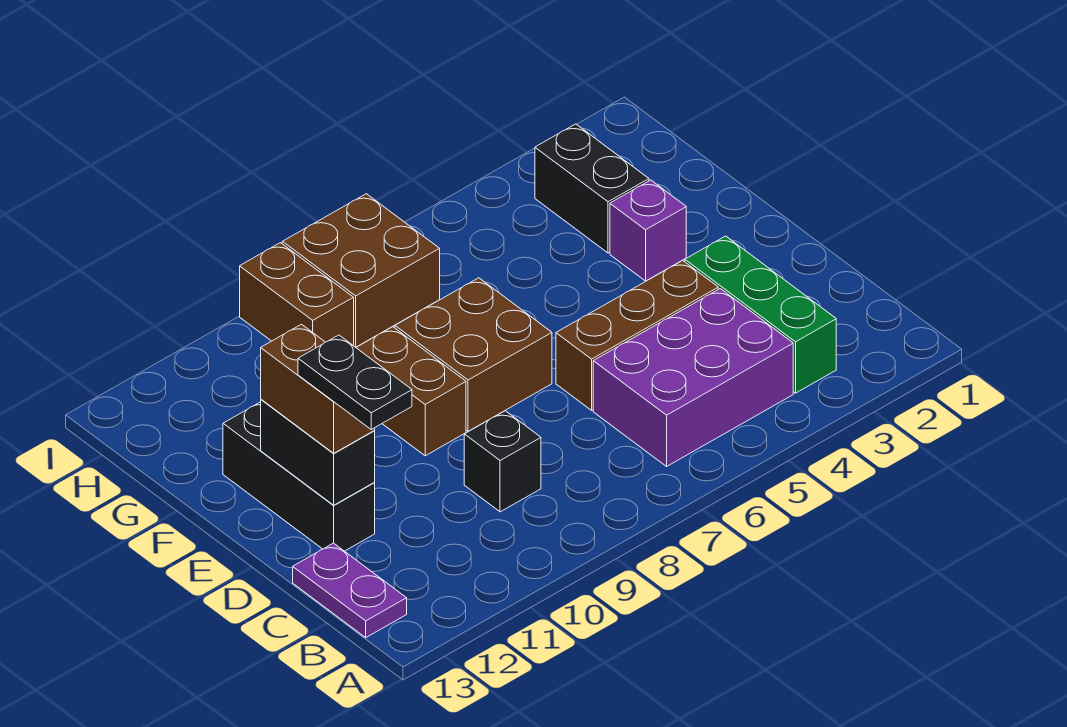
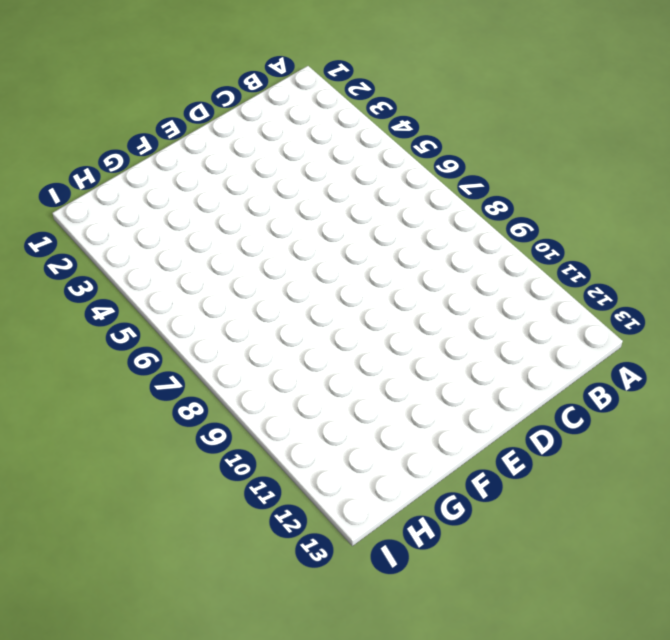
none -> green 1x3 brick [685,236,836,393]
none -> purple 2x3 brick [593,289,793,466]
none -> purple 1x2 plate [293,543,407,637]

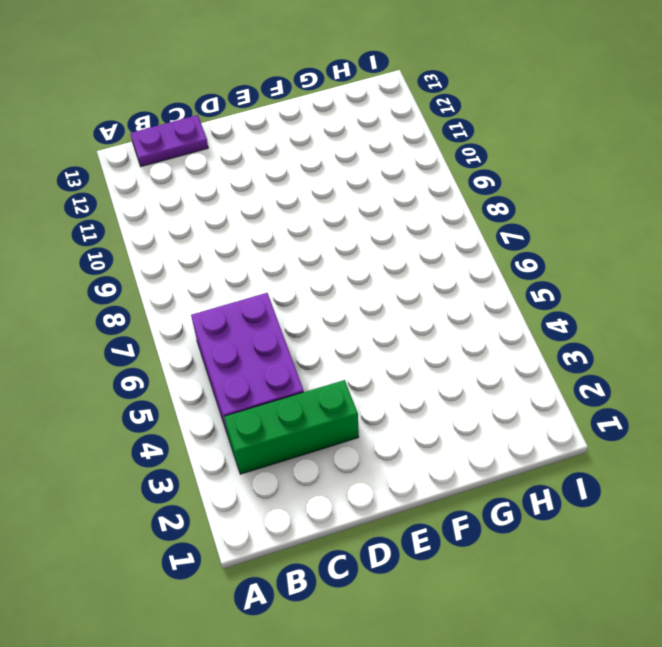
none -> black 1x1 brick [464,411,541,512]
none -> brown 1x3 brick [556,260,718,410]
none -> black 1x3 brick [223,402,375,551]

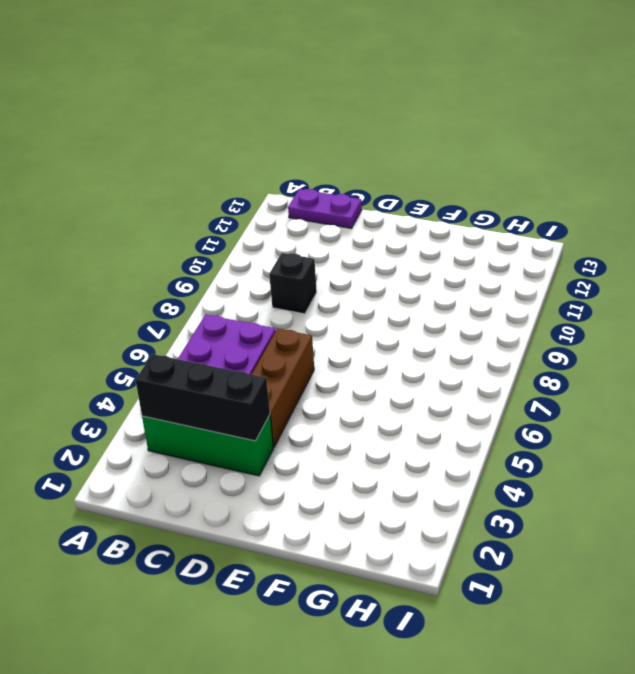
black 1x3 brick [136,354,270,441] -> black 1x3 brick moved to [223,402,375,551]
none -> brown 2x2 brick [395,278,552,431]
none -> brown 1x2 brick [356,327,466,456]
none -> purple 1x1 brick [610,180,686,281]

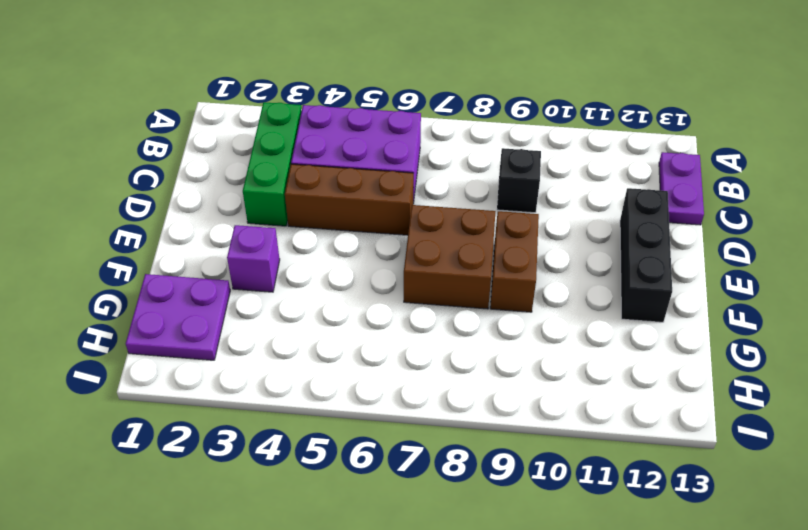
purple 2x2 plate [126,274,230,360] -> none
none -> black 1x2 brick [535,124,649,253]
none -> brown 2x2 brick [282,194,440,347]
none -> brown 1x2 brick [240,243,354,346]

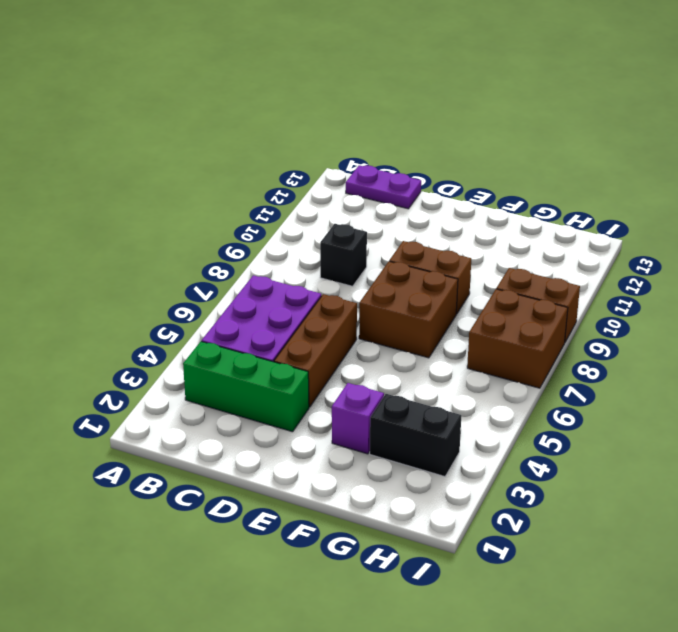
none -> black 1x3 brick [223,402,375,551]
none -> black 1x2 brick [261,400,375,505]
none -> brown 1x2 brick [261,324,375,453]

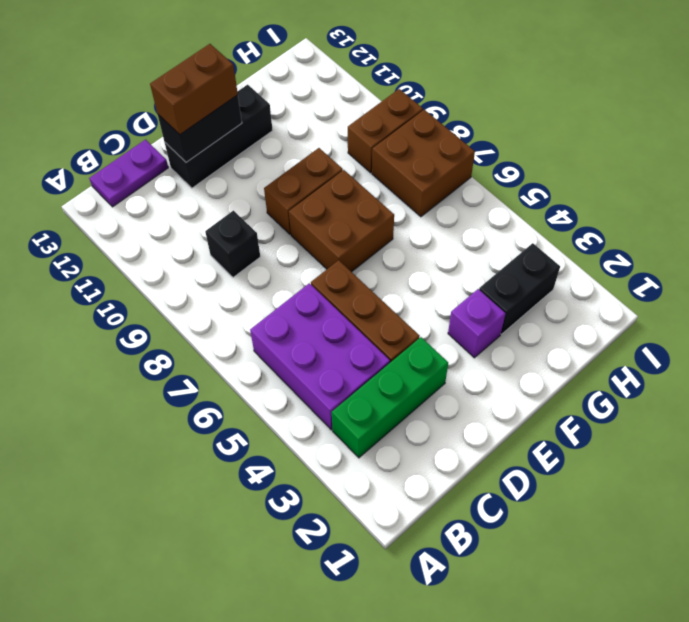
none -> black 1x2 plate [298,335,412,429]

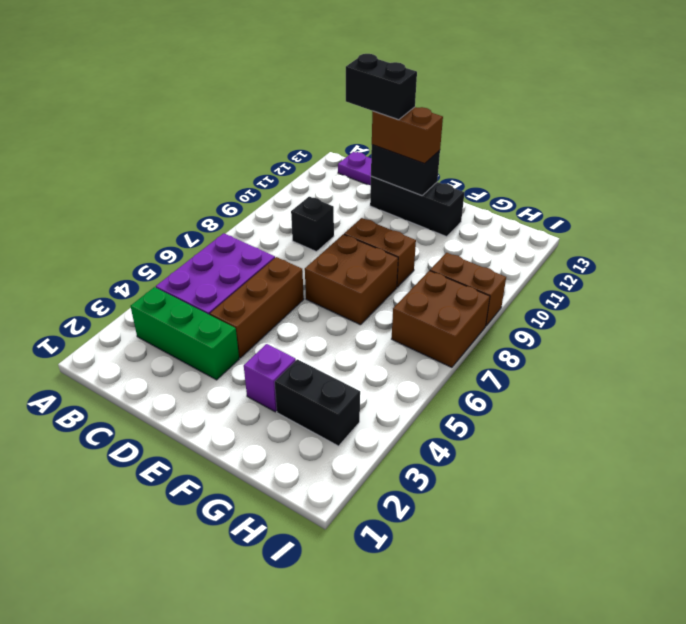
black 1x2 brick [346,54,417,120] -> black 1x2 plate [298,335,412,429]

